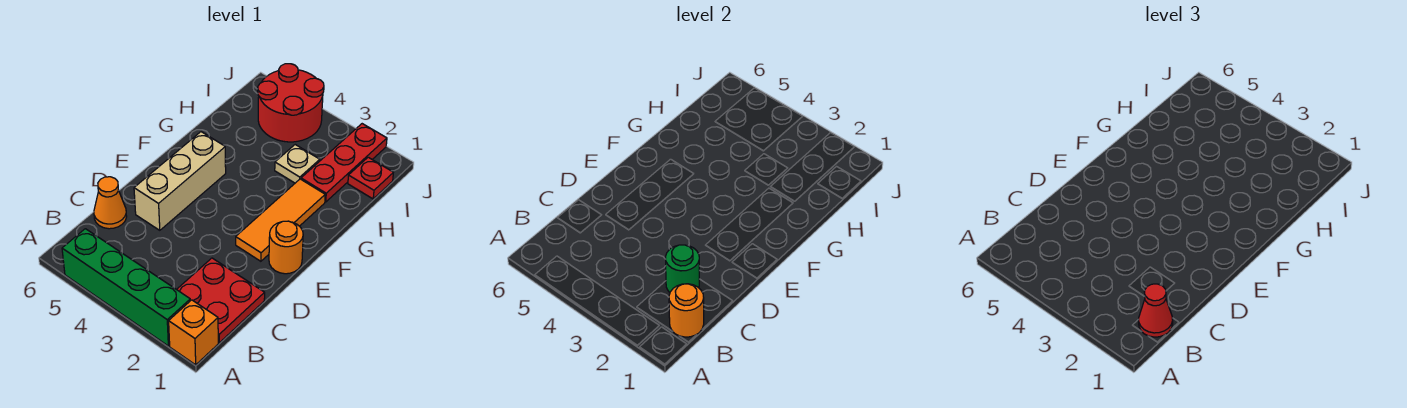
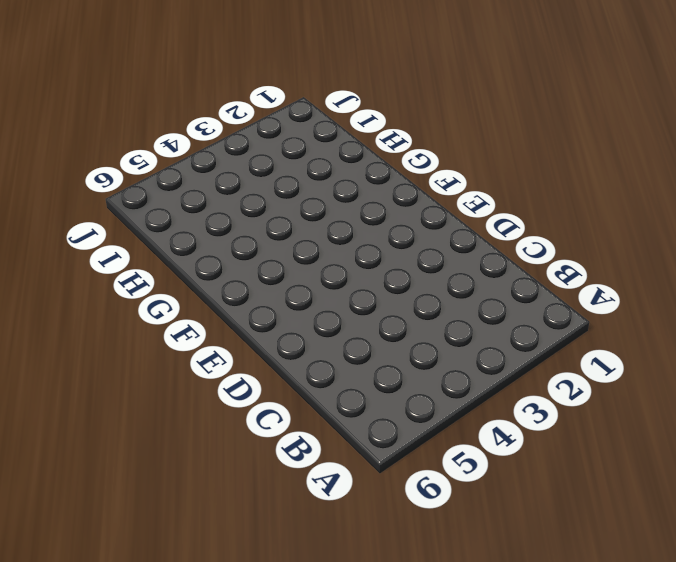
none -> orange 1x1 brick [169,300,218,365]
none -> green 1x4 brick [62,229,191,346]
none -> red 2x2 plate [177,258,265,343]

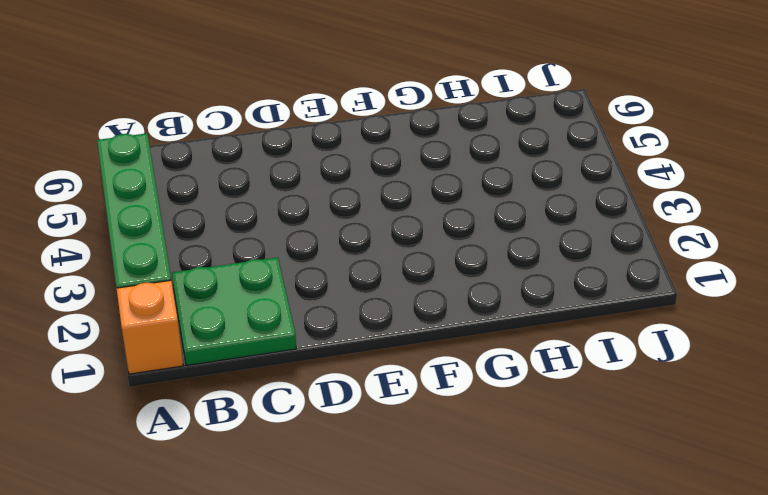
green 2x2 plate [172,257,296,366] -> red 2x2 plate [177,258,265,343]
none -> orange 1x1 cone [94,177,127,229]
none -> tan 1x3 brick [134,132,226,230]
none -> orange 1x1 round brick [269,221,303,274]

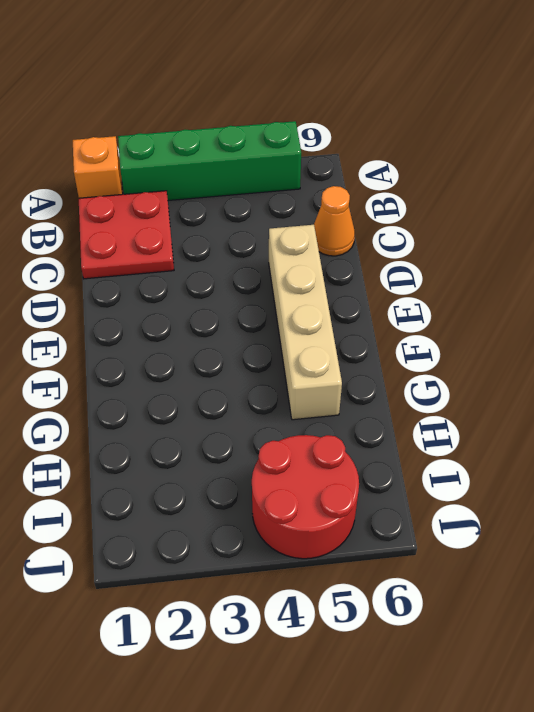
tan 1x4 brick [269,225,342,420] -> tan 1x3 brick [134,132,226,230]
none -> orange 1x1 round brick [269,221,303,274]
none -> orange 1x3 tile [236,179,325,261]
none -> red 1x3 plate [301,124,387,202]

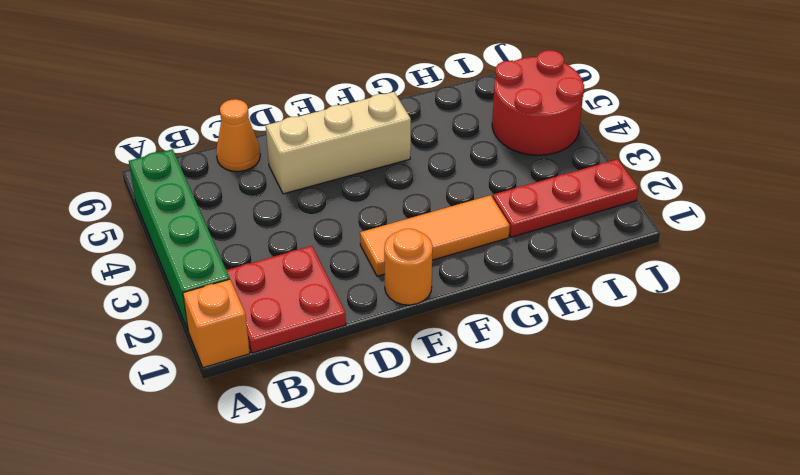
none -> tan 1x1 plate [275,145,320,183]
none -> red 1x1 plate [348,157,393,199]
none -> orange 1x1 round brick [669,284,704,337]

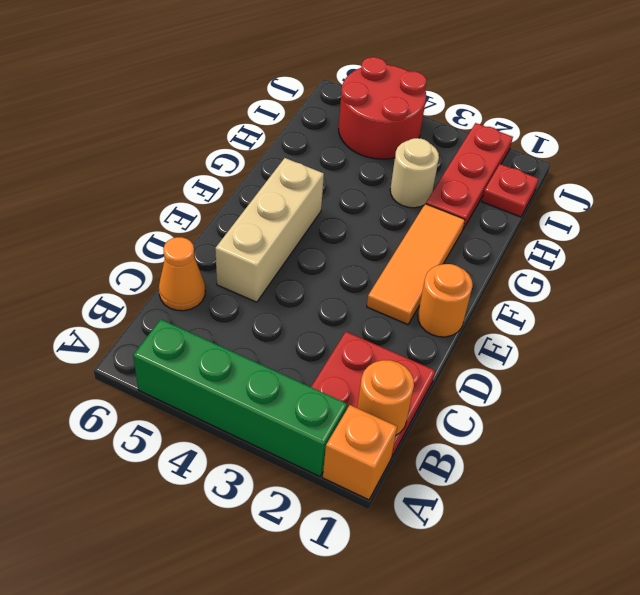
tan 1x1 round brick [390,138,439,208] -> tan 1x1 plate [275,145,320,183]
none -> green 1x1 round brick [665,245,699,292]
none -> red 1x1 cone [1139,284,1173,337]

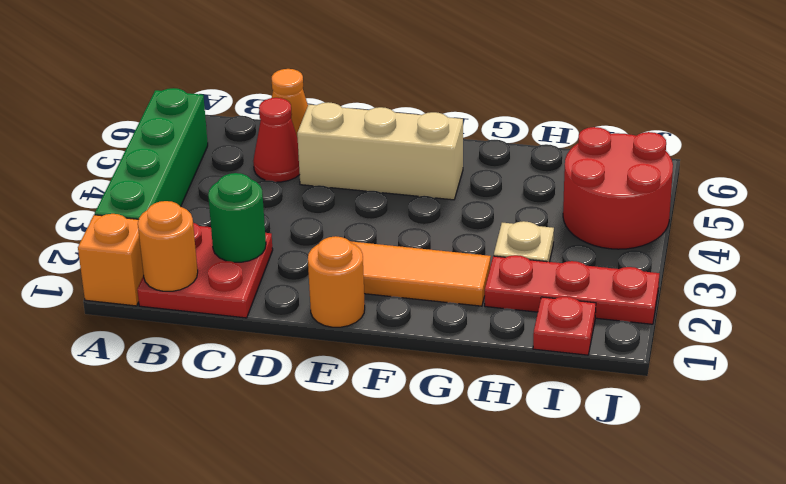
red 1x1 cone [253,98,300,182] -> red 1x1 cone moved to [1139,284,1173,337]

